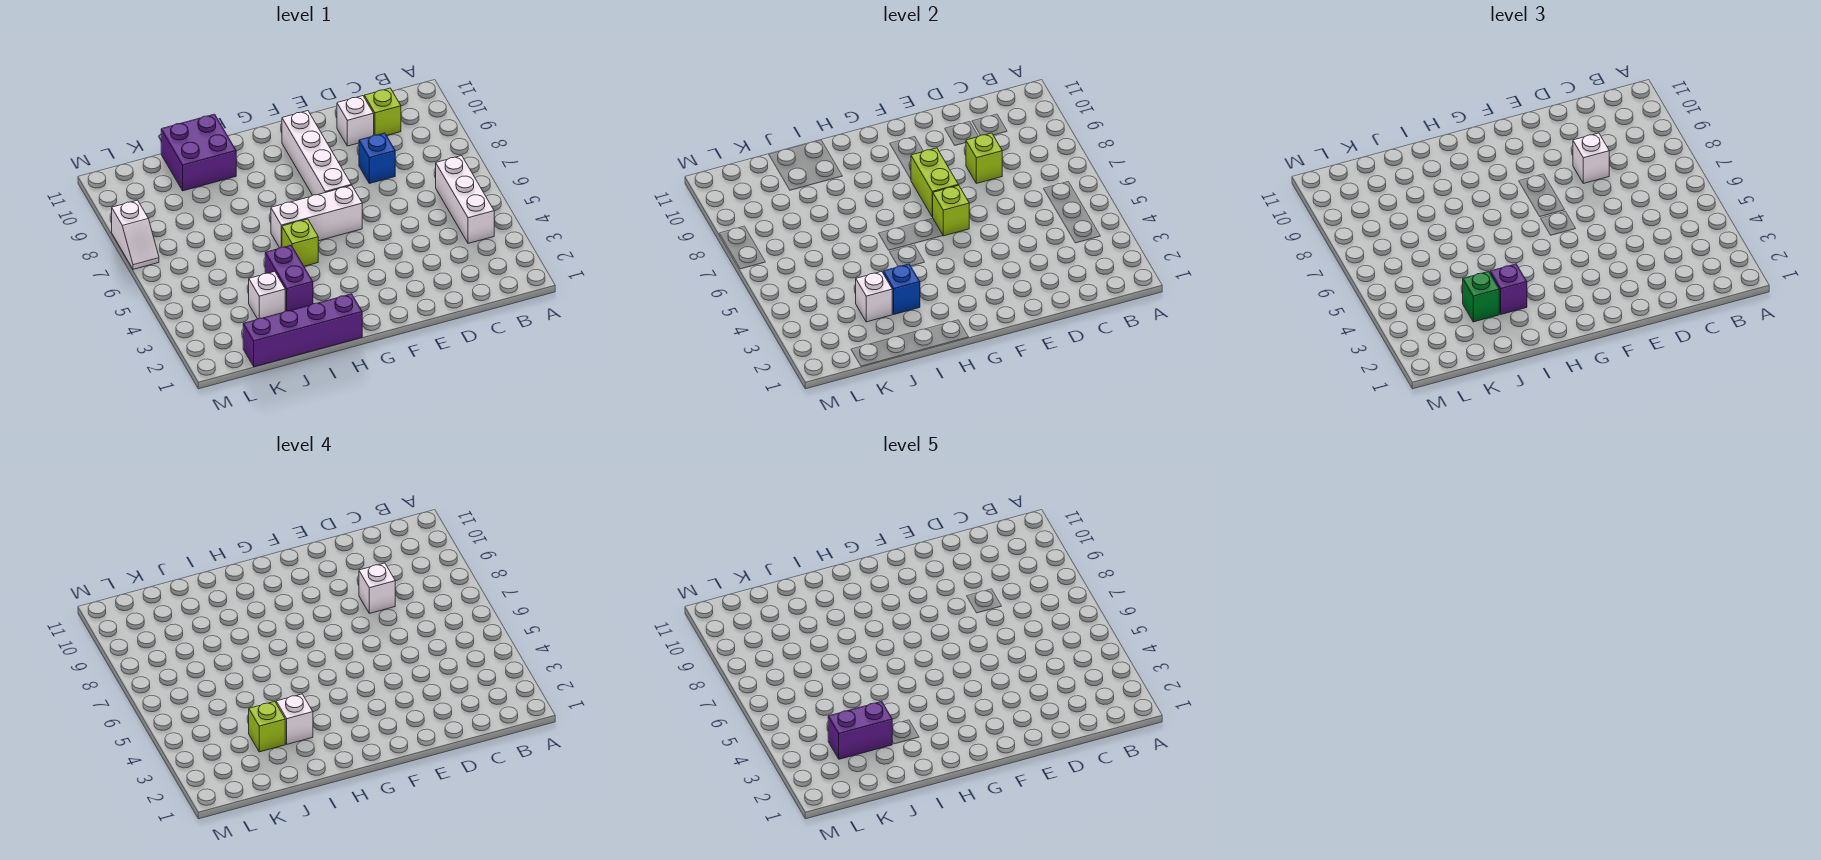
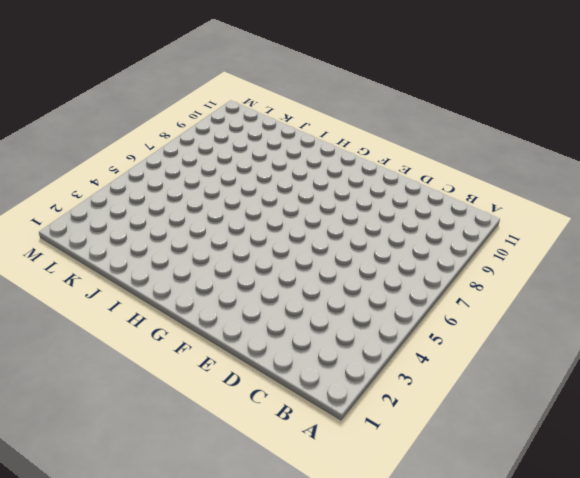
none -> white 1x3 brick [436,156,494,243]
none -> lime 1x1 brick [364,88,401,135]
none -> blue 1x1 brick [359,133,395,183]

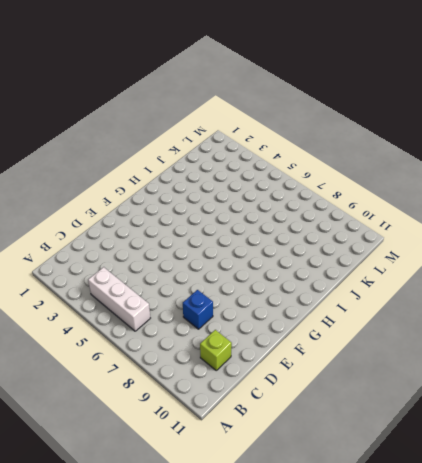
none -> white 1x1 brick [337,96,374,146]
none -> white 1x3 brick [271,185,362,248]
none -> white 1x4 brick [282,111,351,195]

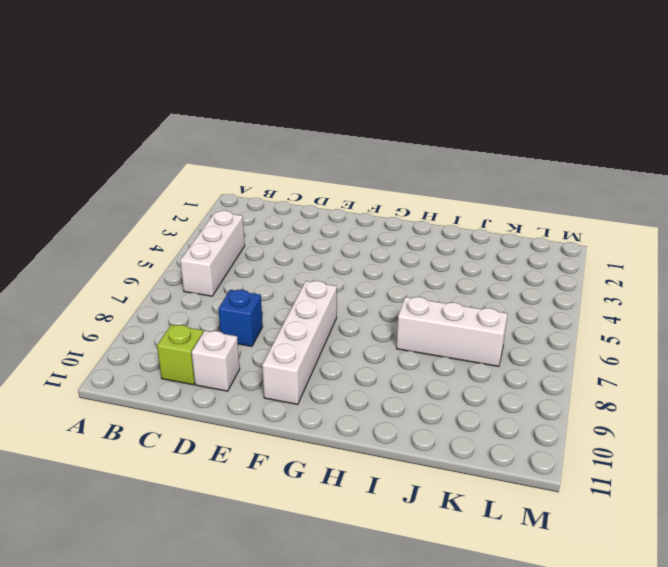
white 1x3 brick [397,297,508,366] -> white 1x3 brick moved to [271,185,362,248]
none -> purple 1x4 brick [243,294,362,367]
none -> lime 1x1 brick [282,219,318,266]
none -> purple 1x2 brick [265,245,313,311]

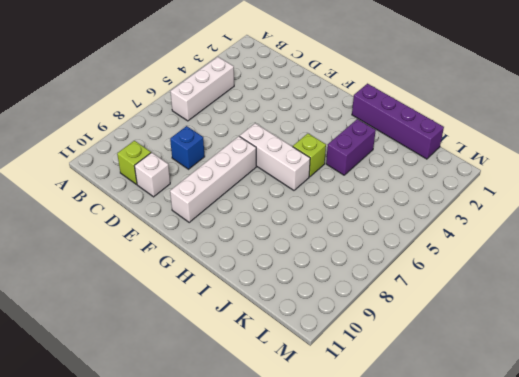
none -> purple 2x2 brick [161,114,236,191]
none -> white 1x1 brick [249,272,285,319]
none -> white 1x2 slope [112,200,159,269]

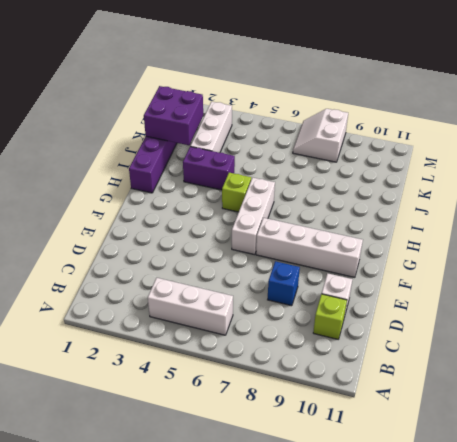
purple 2x2 brick [144,86,203,145] -> purple 2x2 brick moved to [161,114,236,191]
white 1x3 brick [190,102,232,153] -> white 1x1 brick [249,272,285,319]
white 2x2 slope [293,109,348,162] -> white 1x2 slope [112,200,159,269]
none -> lime 1x1 brick [966,133,1002,183]
none -> lime 1x1 brick [933,185,969,236]
none -> lime 1x2 brick [911,148,958,217]

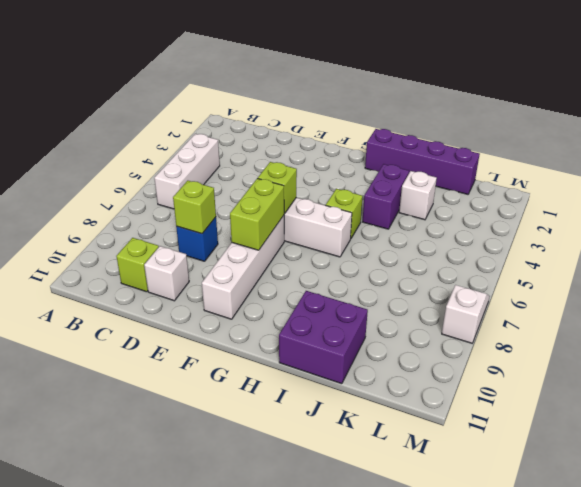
none -> blue 1x1 brick [883,264,920,314]
none -> white 1x1 brick [856,272,892,322]
none -> white 1x1 brick [1573,133,1609,183]

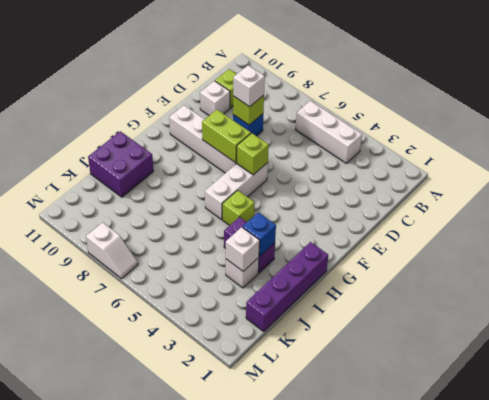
none -> purple 1x1 brick [1490,264,1527,314]
none -> green 1x1 brick [1463,272,1499,322]
none -> white 1x1 brick [359,563,395,613]

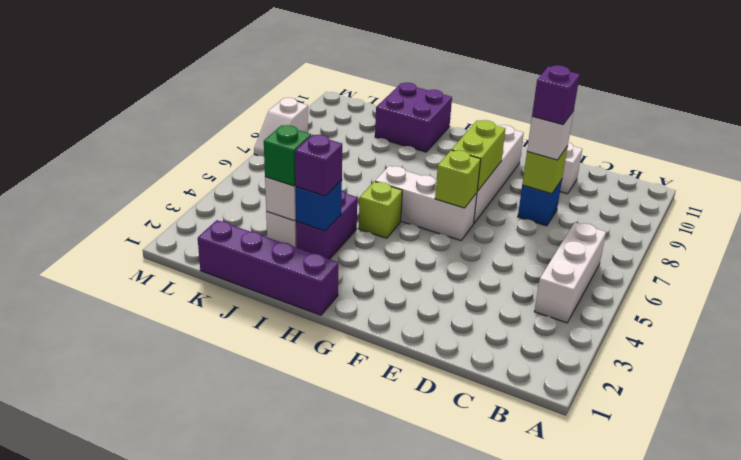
purple 1x1 brick [532,65,580,125] -> white 1x1 brick [359,563,395,613]
none -> lime 1x1 brick [364,88,401,135]
none -> white 1x1 brick [276,694,313,744]
none -> lime 1x1 brick [249,702,285,752]

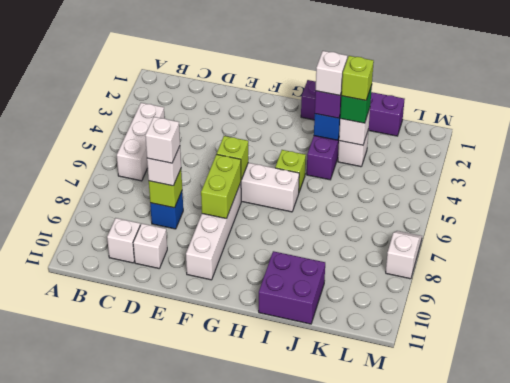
white 1x1 brick [107,218,140,263] -> lime 1x1 brick [364,88,401,135]
none -> purple 1x2 brick [828,702,892,759]

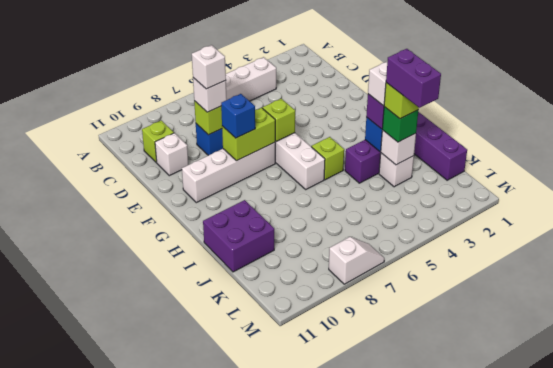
blue 1x1 brick [221,94,255,138] -> none

